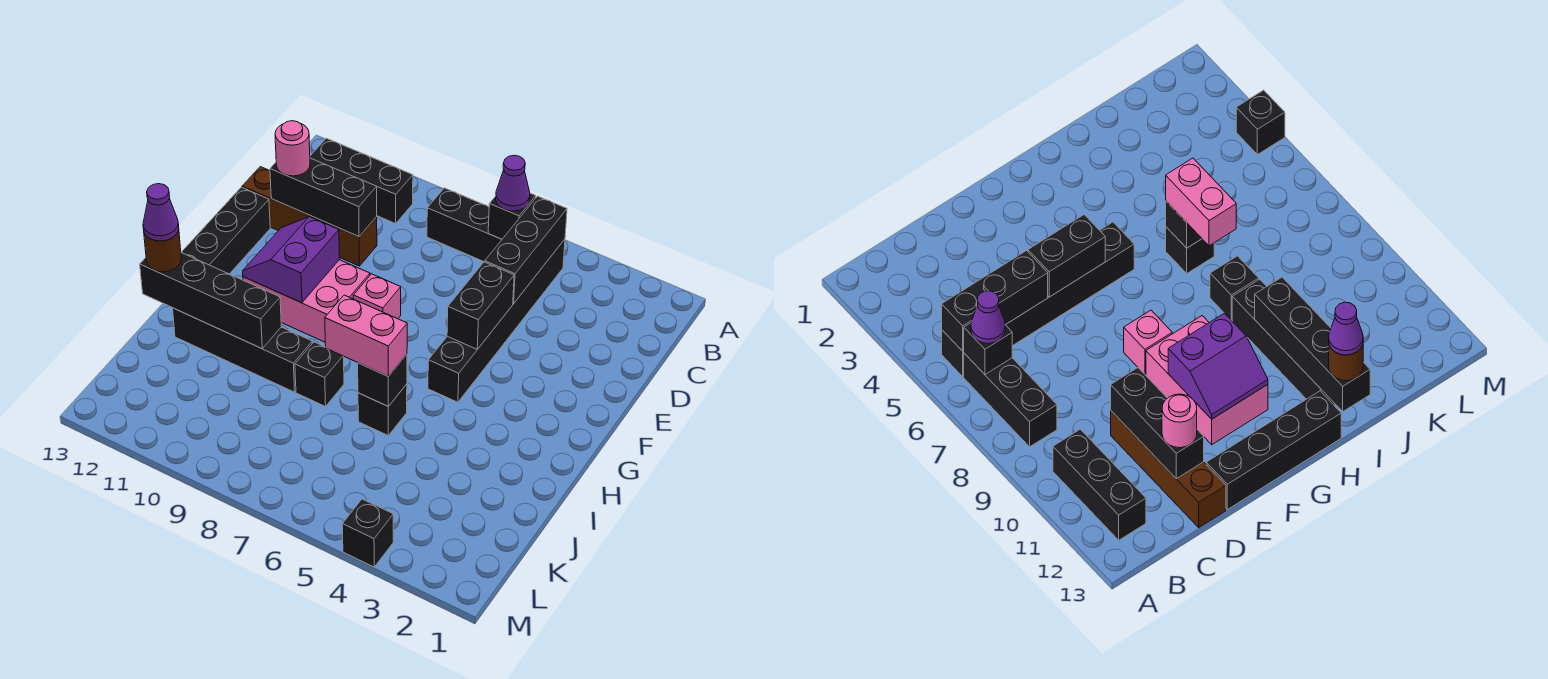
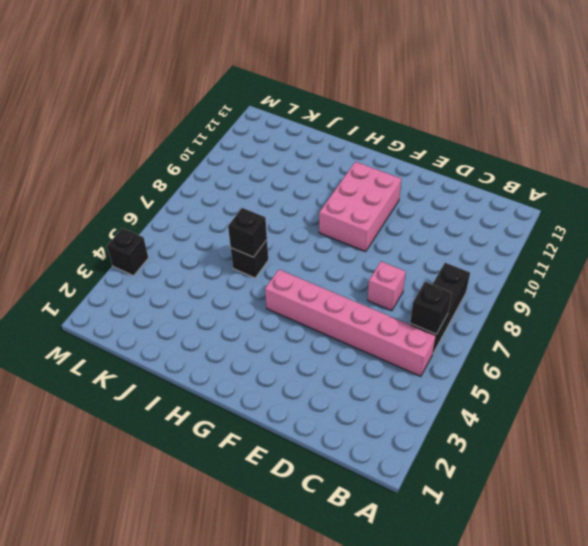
pink 1x6 brick [265,270,436,376] -> black 1x6 brick [428,239,565,402]
pink 1x1 brick [368,261,406,311] -> pink 1x1 brick moved to [353,274,401,319]
none -> black 1x3 brick [310,138,413,224]
none -> brown 1x4 brick [242,167,377,266]
none -> black 1x4 brick [181,187,270,274]

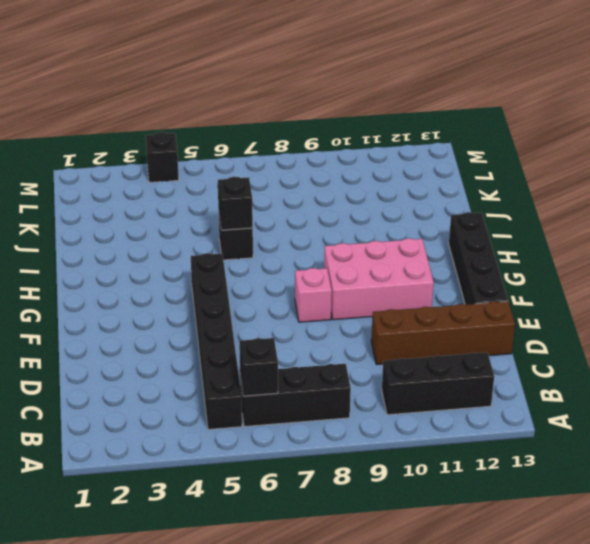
none -> black 1x1 brick [295,342,344,407]
none -> black 1x4 brick [173,308,312,392]
none -> black 1x3 brick [485,196,567,304]

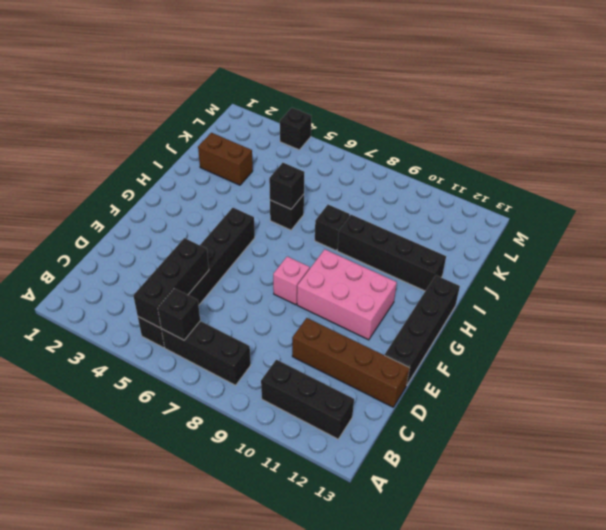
brown 1x2 brick [198,133,253,185] -> none
none -> black 1x3 brick [270,158,377,237]
none -> black 1x2 brick [447,262,514,349]
none -> purple 2x2 slope [243,217,340,303]

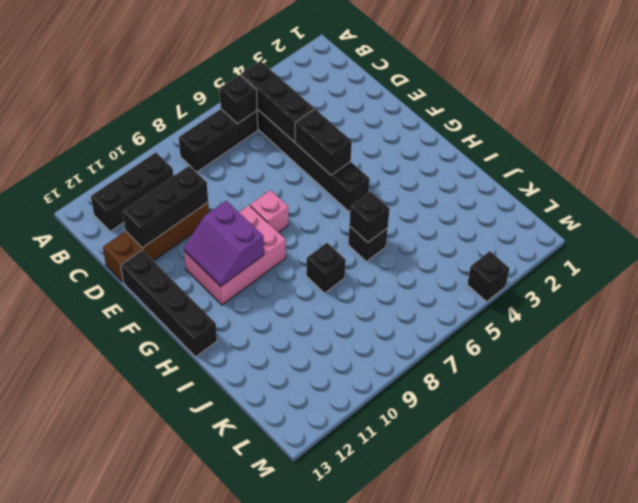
none -> black 1x4 brick [173,308,312,392]
none -> black 1x4 brick [140,253,281,349]
none -> purple 1x1 cone [496,155,530,211]

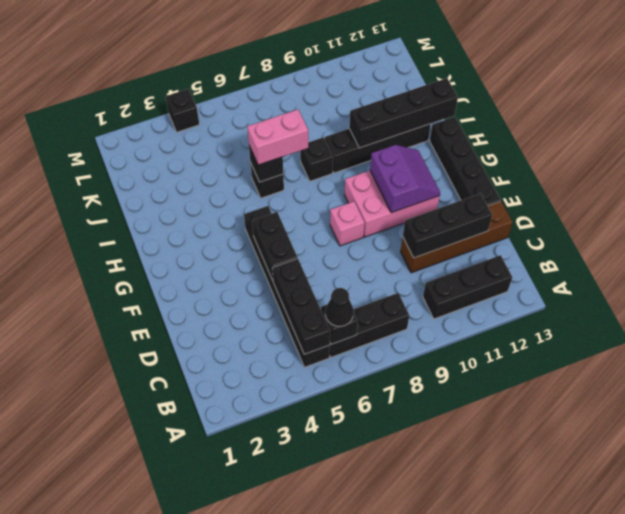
black 1x1 cone [325,288,354,326] -> purple 1x1 cone [496,155,530,211]
none -> pink 1x1 round brick [275,121,310,176]
none -> brown 1x1 round brick [144,229,181,272]
none -> purple 1x1 cone [143,184,179,241]

